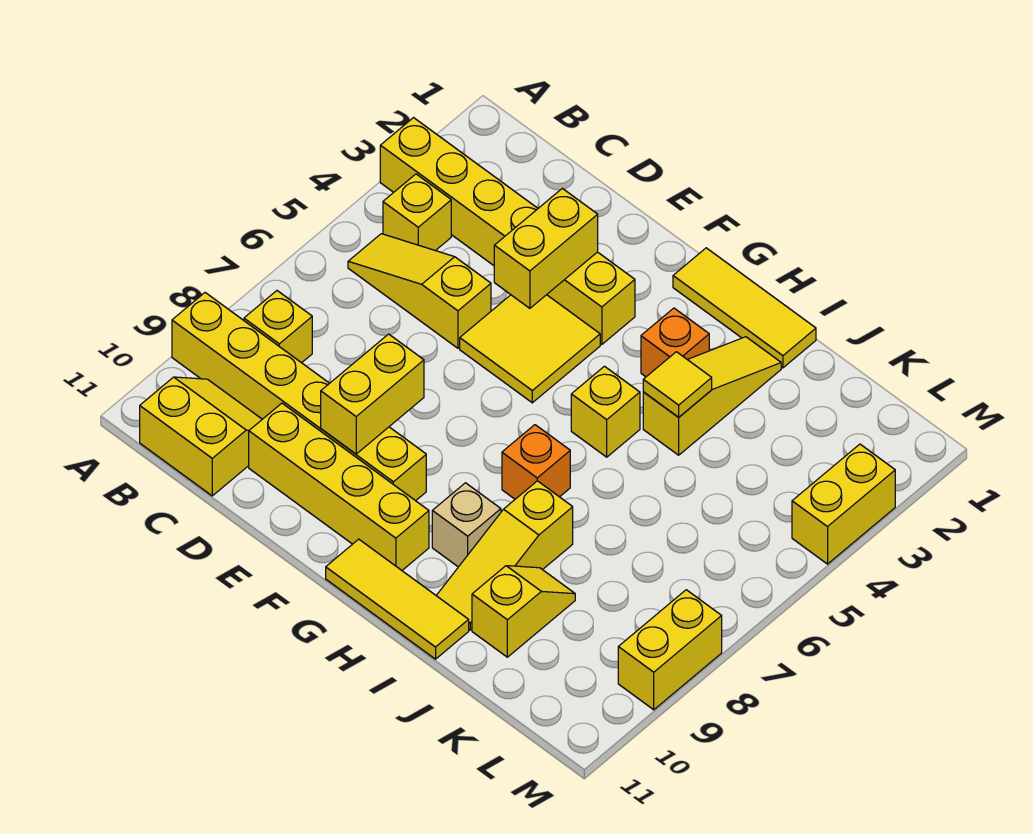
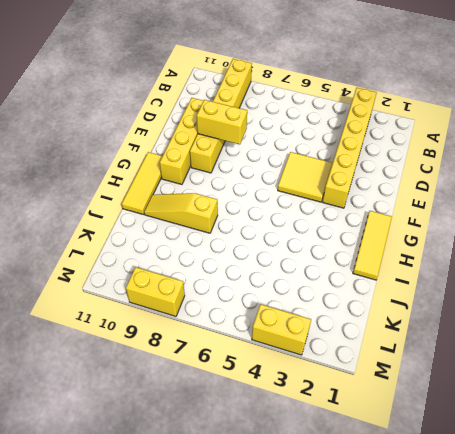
none -> yellow 1x1 brick [383,174,451,251]
none -> yellow 1x3 slope [348,234,491,348]
none -> yellow 1x1 brick [244,291,312,363]

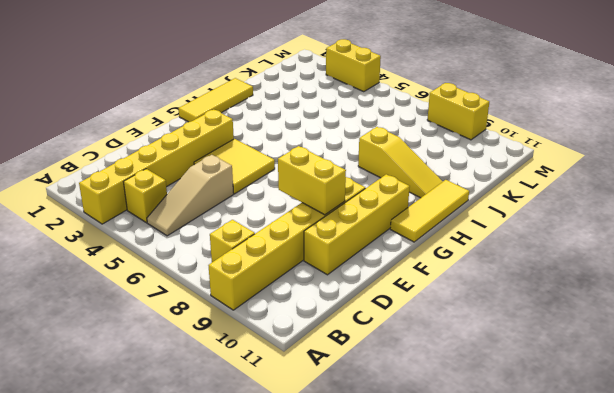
tan 1x3 slope [147,155,234,236] -> yellow 1x3 slope [348,234,491,348]
none -> yellow 2x2 slope [140,377,262,496]
none -> orange 1x1 brick [641,308,709,377]
none -> yellow 1x1 brick [571,366,640,457]

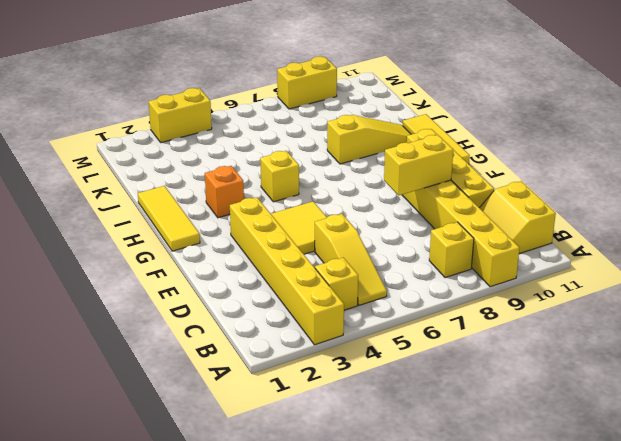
none -> orange 1x1 brick [502,425,570,499]
none -> tan 1x1 brick [432,483,501,567]
none -> yellow 1x3 slope [643,337,781,455]

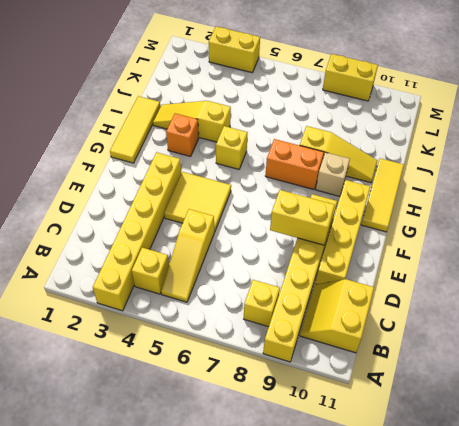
orange 1x2 brick [265,139,324,189] -> orange 1x1 brick [502,425,570,499]
none -> yellow 1x2 slope [472,566,575,657]
none -> yellow 1x2 brick [494,188,598,308]
none -> yellow 1x1 tile [643,352,712,417]

